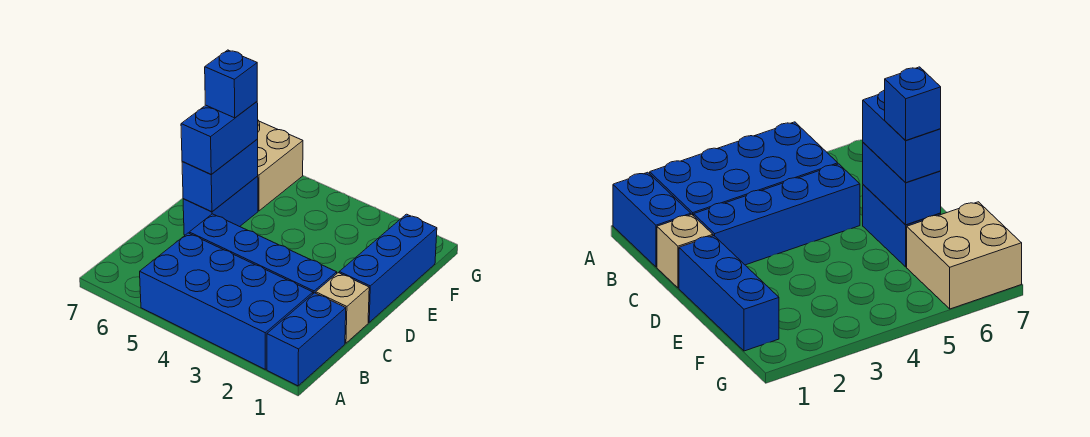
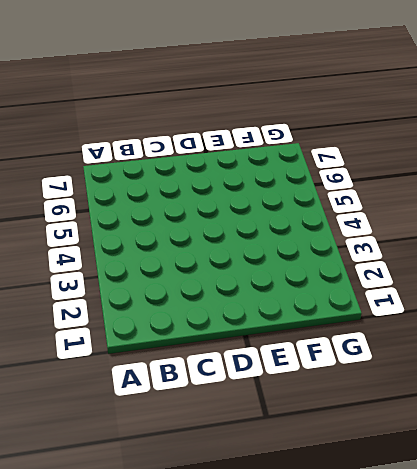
none -> blue 1x2 brick [267,293,346,386]
none -> blue 2x4 brick [140,233,313,369]

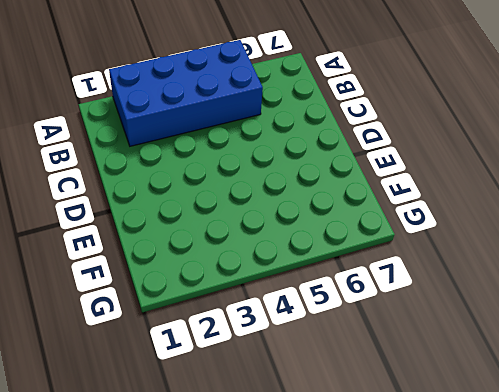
none -> blue 1x2 brick [267,293,346,386]
none -> tan 1x1 brick [316,273,369,343]

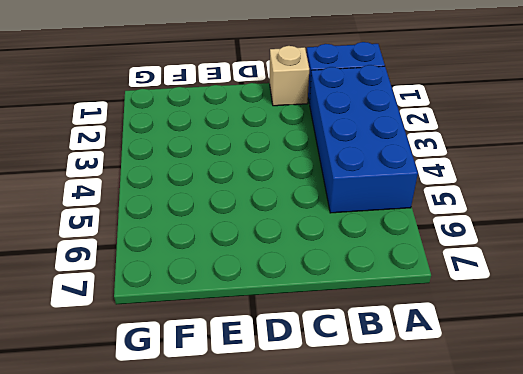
none -> blue 1x4 brick [189,214,337,294]
none -> blue 1x3 brick [339,214,437,322]

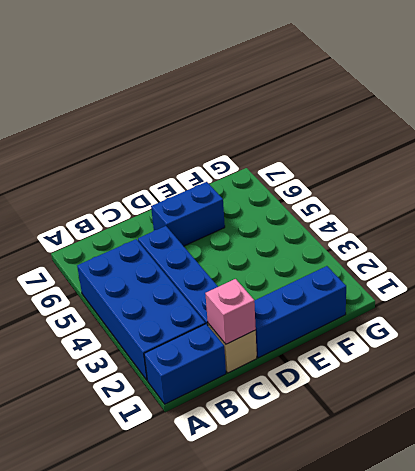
pink 1x1 brick [205,279,256,344] -> none
none -> tan 2x2 brick [258,120,303,211]
none -> blue 1x2 brick [182,139,258,212]

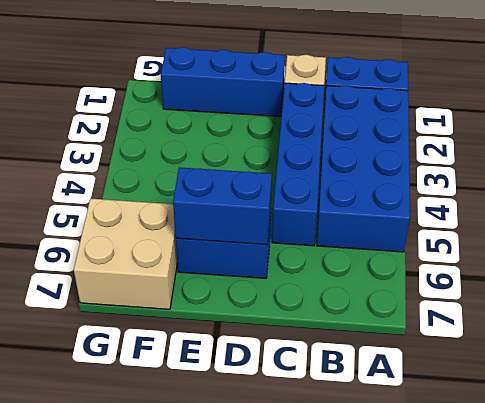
none -> blue 1x2 brick [181,102,258,174]
none -> blue 1x1 brick [205,50,257,118]

